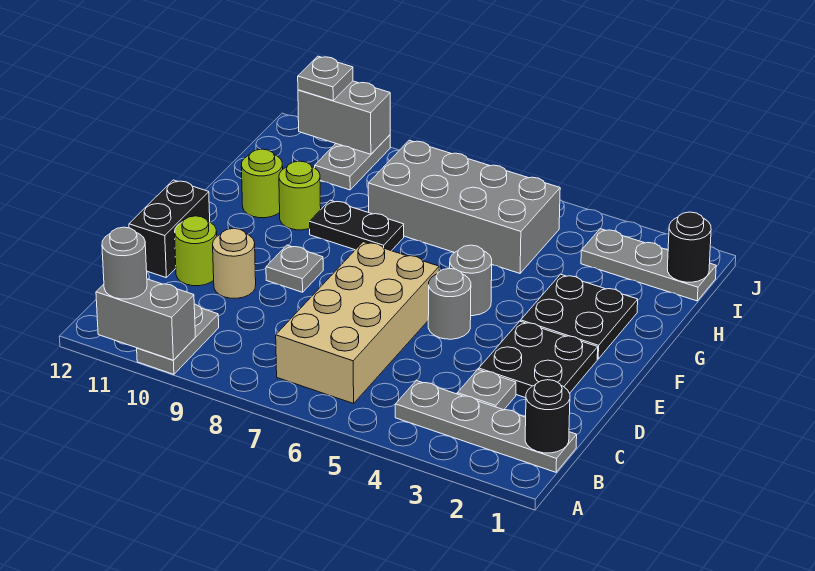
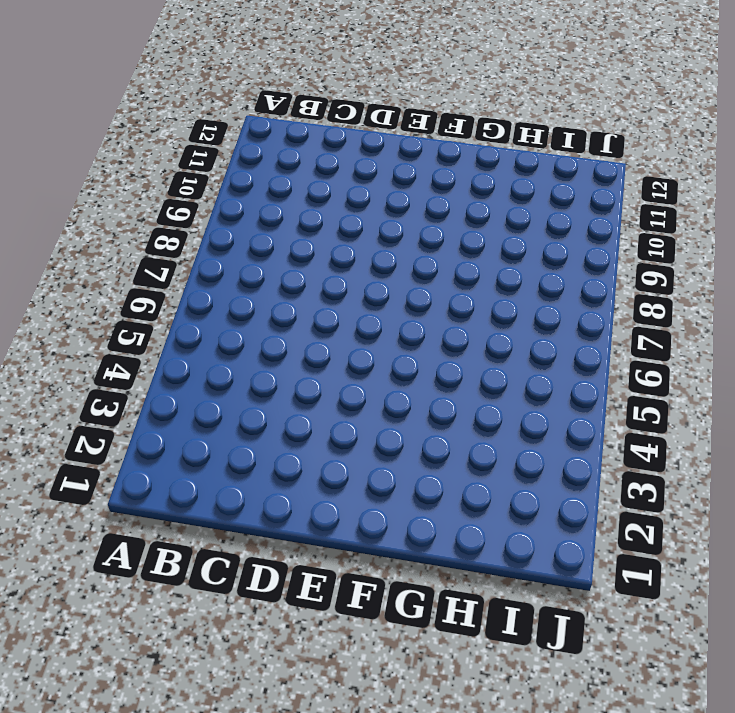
none -> grey 1x2 plate [137,304,219,374]
none -> grey 1x4 plate [395,381,577,472]
none -> tan 2x4 brick [276,242,439,404]

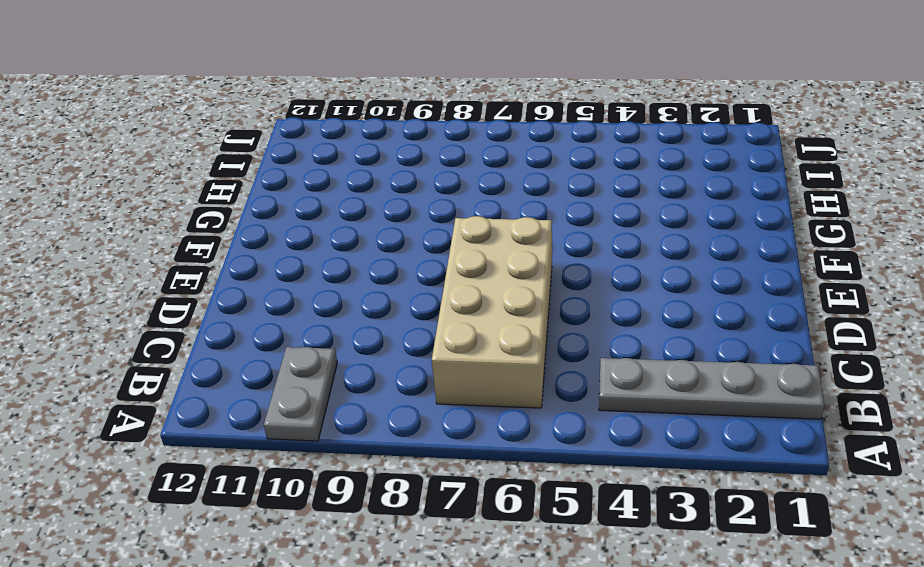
none -> grey 1x1 plate [457,369,516,410]
none -> black 2x2 plate [479,321,598,398]
none -> tan 1x1 round brick [213,228,256,298]

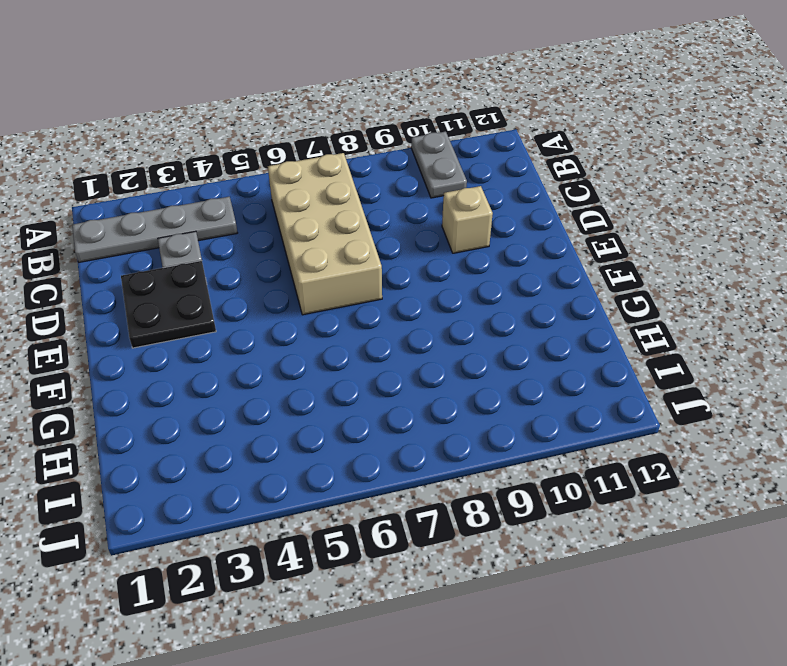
tan 1x1 brick [442,186,493,253] -> tan 1x1 round brick [213,228,256,298]
none -> lime 1x1 round brick [175,216,217,286]
none -> black 1x2 brick [129,180,210,277]
none -> grey 1x1 round brick [428,268,471,339]

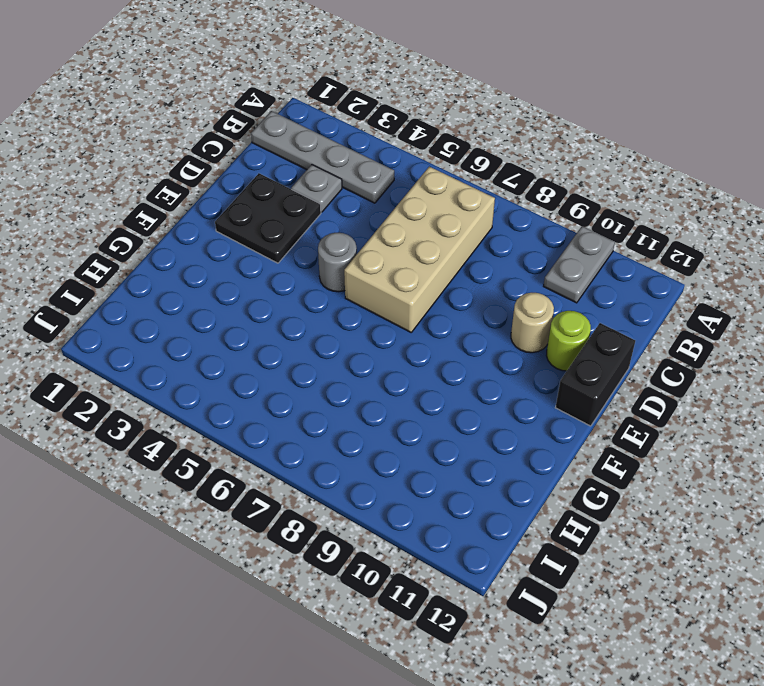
none -> grey 1x1 plate [266,245,323,292]
none -> black 2x2 plate [521,274,638,359]
none -> grey 1x1 round brick [450,245,492,316]

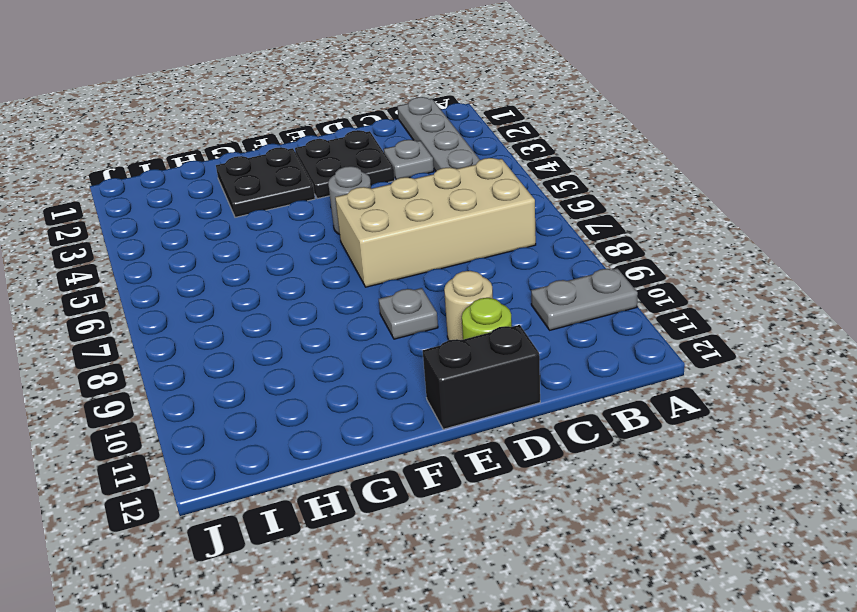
none -> grey 1x1 round brick [450,245,492,316]
none -> black 1x2 plate [310,200,404,251]
none -> lime 1x1 round brick [279,161,321,230]

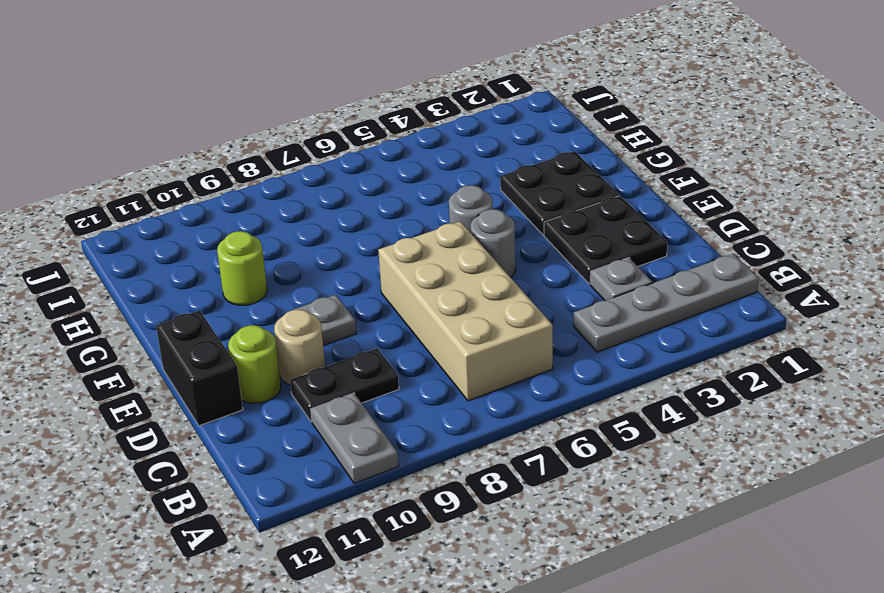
black 1x2 plate [290,348,399,422] -> black 1x2 plate moved to [310,200,404,251]
none -> lime 1x1 round brick [241,149,283,218]
none -> grey 2x4 brick [368,140,560,273]
none -> grey 1x3 plate [581,229,716,301]

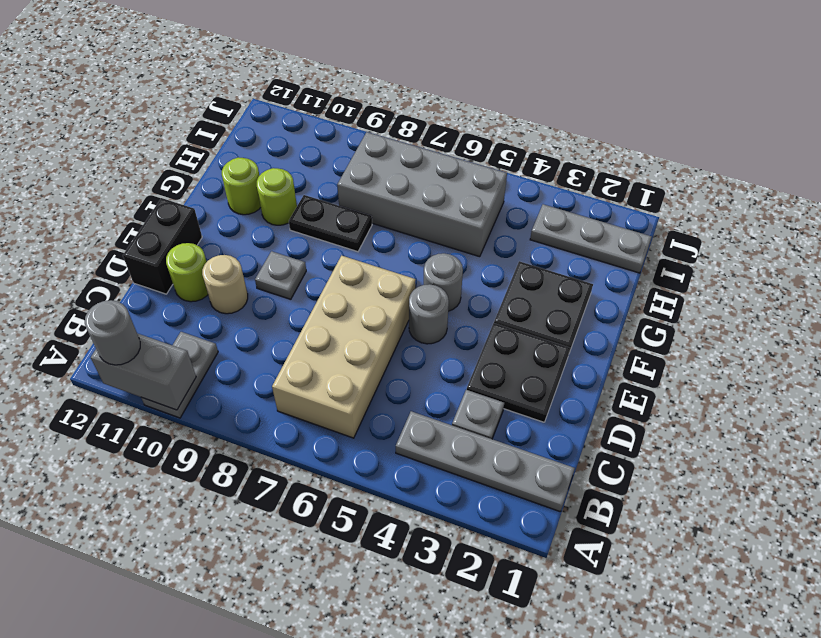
none -> grey 1x2 plate [315,135,390,190]
none -> black 1x1 round brick [525,380,570,453]
none -> black 1x1 round brick [667,212,711,282]

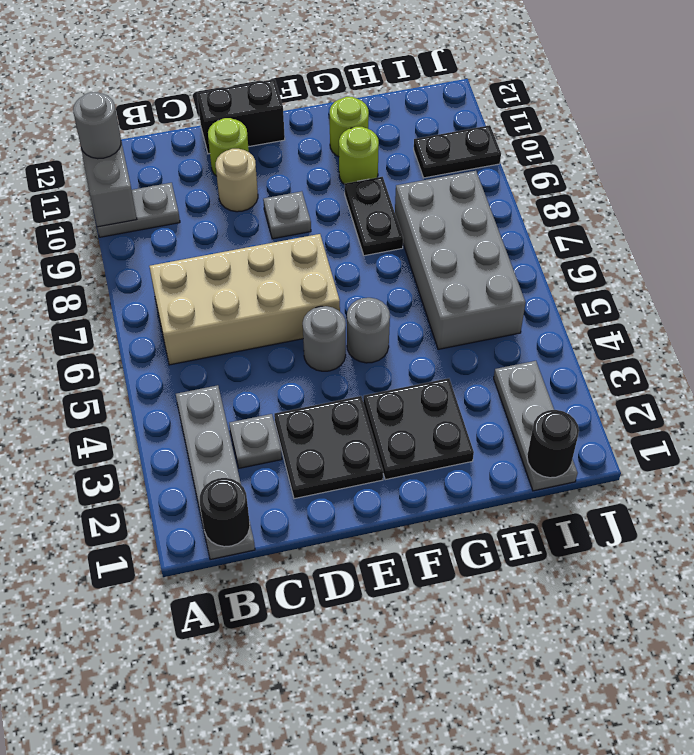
black 1x2 plate [414,125,501,178] -> grey 1x2 plate [315,135,390,190]
none -> grey 1x2 brick [298,81,390,154]
none -> grey 1x1 plate [298,56,353,101]

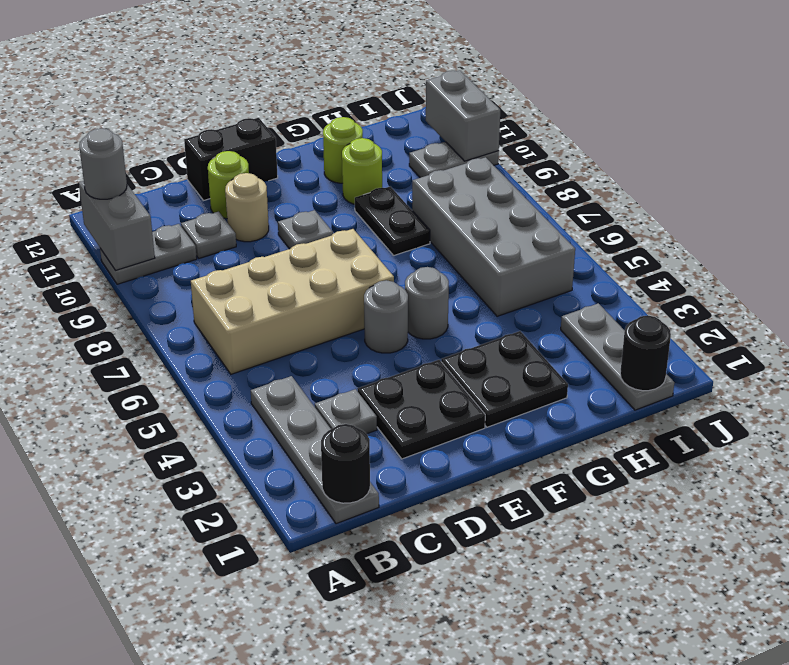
grey 1x1 plate [181,212,236,258] -> grey 1x1 plate moved to [298,56,353,101]

